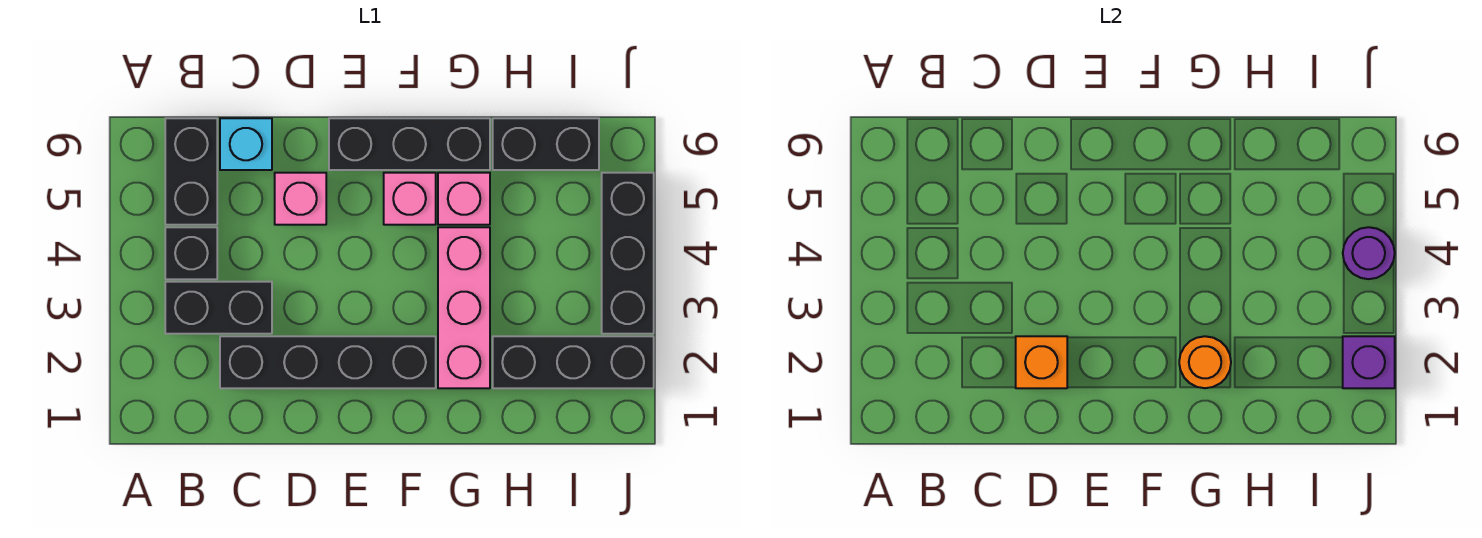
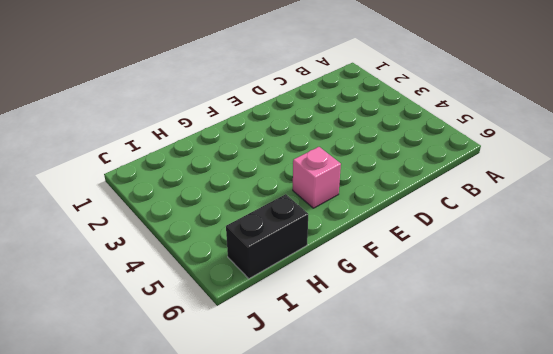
none -> black 1x2 brick [165,282,272,334]
none -> black 1x1 brick [165,227,217,279]
none -> black 1x2 brick [165,118,217,225]

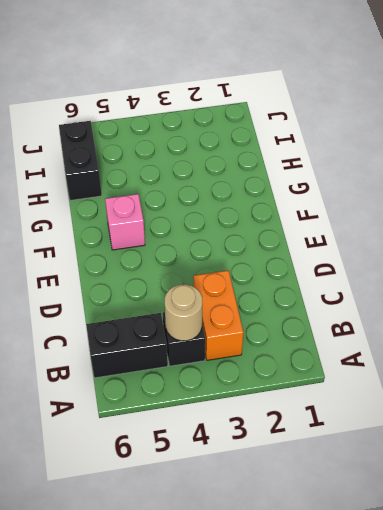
orange 1x2 brick [194,270,244,360] -> black 1x2 brick [165,282,272,334]
tan 1x1 round brick [165,284,202,341] -> none
none -> black 1x4 brick [220,336,436,388]
none -> cyan 1x1 brick [220,118,272,170]
none -> pink 1x1 brick [275,173,326,225]

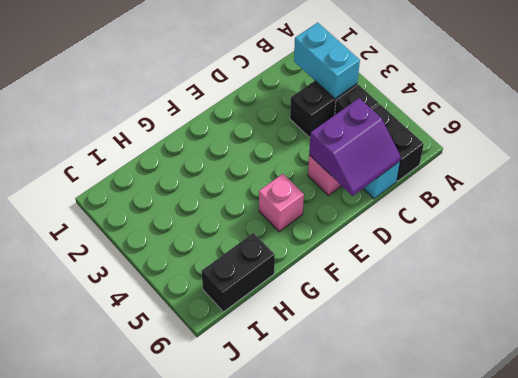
cyan 1x2 brick [294,23,360,99] -> none
purple 2x2 slope [309,98,401,196] -> none
none -> black 1x4 brick [220,336,436,388]
none -> black 1x3 brick [329,118,490,170]
none -> pink 1x3 brick [438,227,490,388]

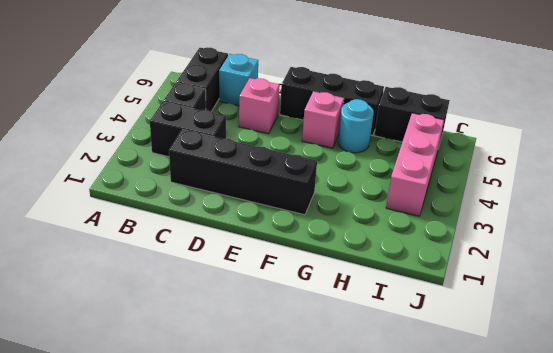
cyan 1x1 round brick [338,99,374,153] -> pink 1x1 brick [438,173,490,225]
pink 1x3 brick [386,113,444,216] -> pink 1x3 brick moved to [438,227,490,388]
none -> black 1x3 brick [493,336,654,388]
none -> black 1x3 brick [602,173,654,334]
none -> orange 1x1 brick [1016,336,1067,388]

